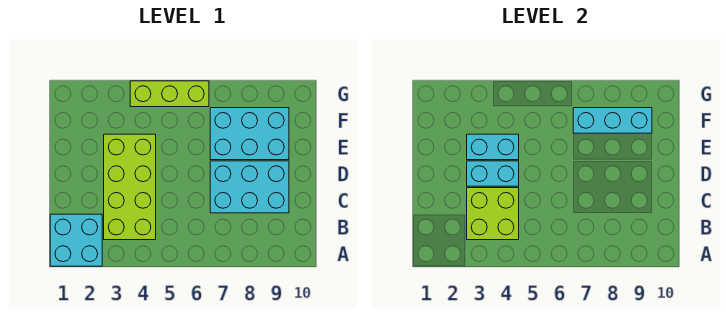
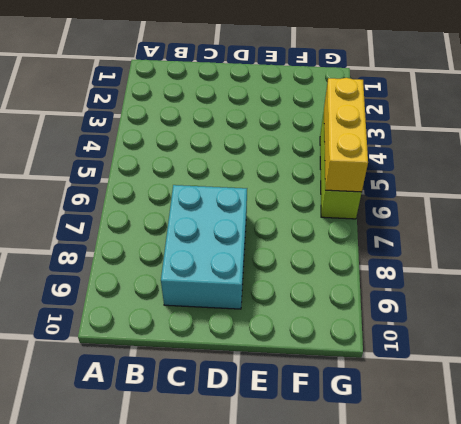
yellow 1x3 brick [324,78,368,192] -> none
none -> cyan 2x2 brick [50,214,102,266]
none -> lime 2x4 brick [104,134,156,240]

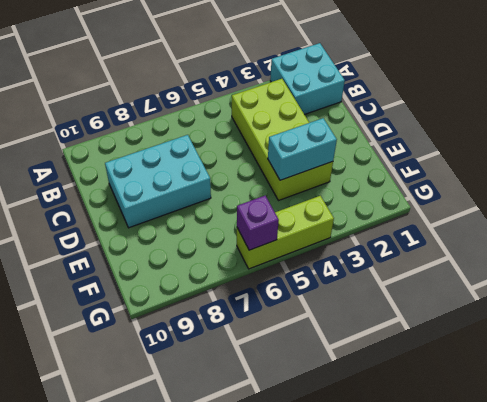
purple 1x1 brick [237,196,279,250] -> none
none -> cyan 2x3 brick [210,108,289,160]
none -> lime 2x2 brick [467,188,519,240]

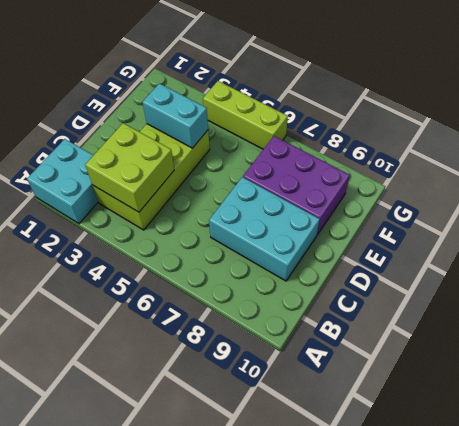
purple 2x3 brick [243,136,350,235] -> cyan 2x3 brick [210,108,289,160]
none -> cyan 1x2 brick [467,161,519,186]
none -> cyan 1x3 brick [573,108,652,133]

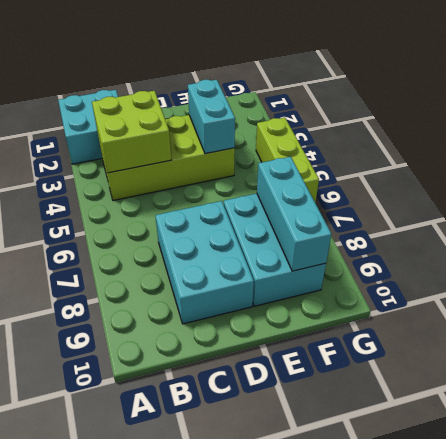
none -> cyan 1x2 brick [467,161,519,186]

